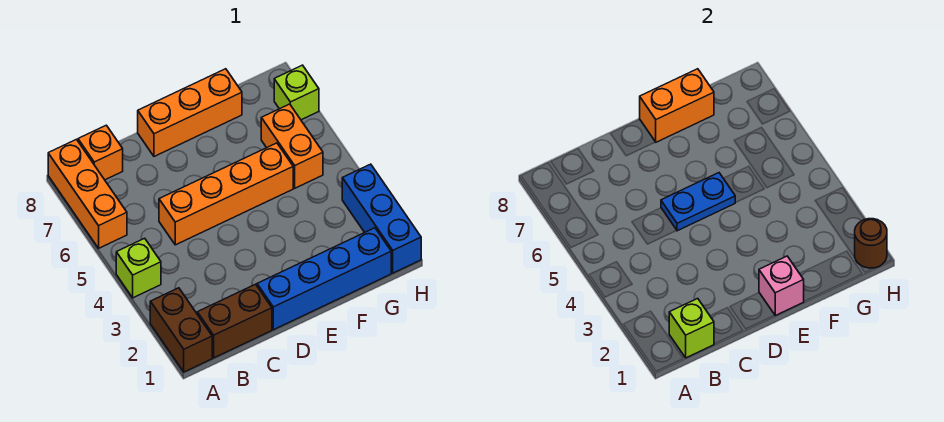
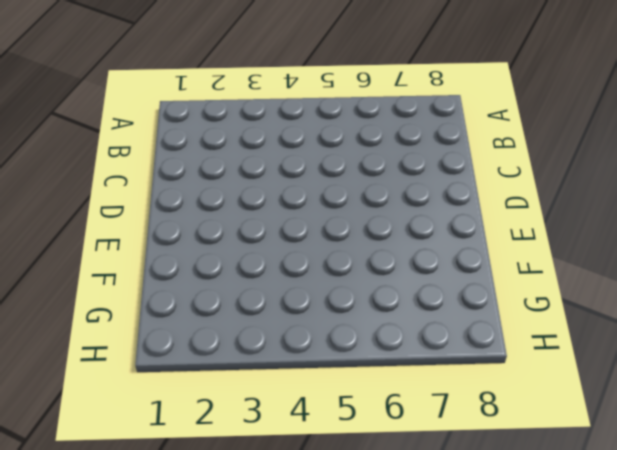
none -> brown 1x2 brick [150,288,212,372]
none -> lime 1x1 brick [116,238,161,298]
none -> orange 1x3 brick [48,139,127,248]

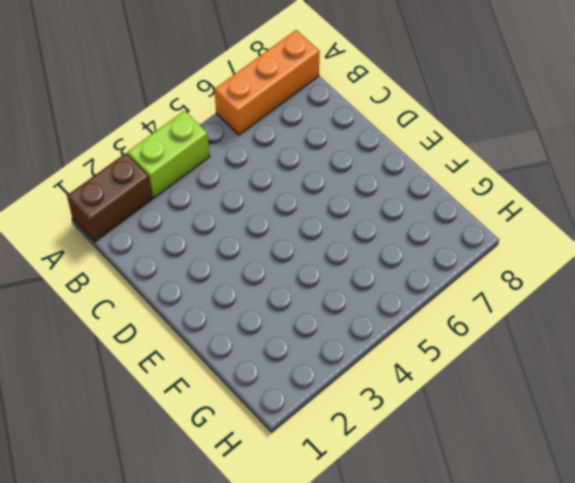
lime 1x2 brick [127,111,210,198] -> lime 1x1 brick [116,238,161,298]
none -> brown 1x2 brick [197,284,272,358]
none -> orange 1x1 brick [78,125,123,180]
none -> orange 1x4 brick [159,143,293,245]

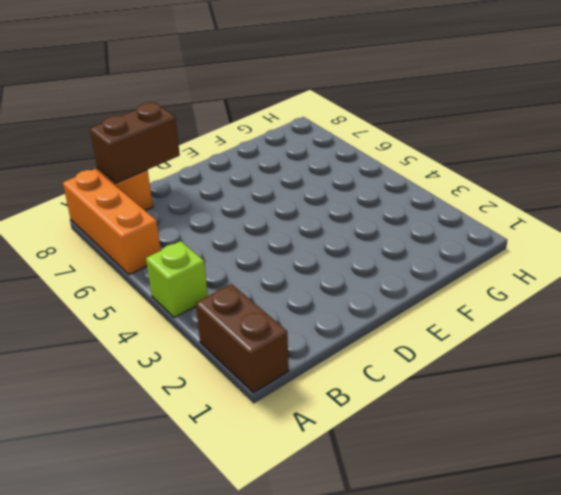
brown 1x2 brick [90,103,180,183] -> brown 1x2 brick moved to [197,284,272,358]
none -> orange 1x4 brick [159,143,293,245]
none -> blue 1x4 brick [257,228,391,330]
none -> orange 1x3 brick [138,69,242,156]

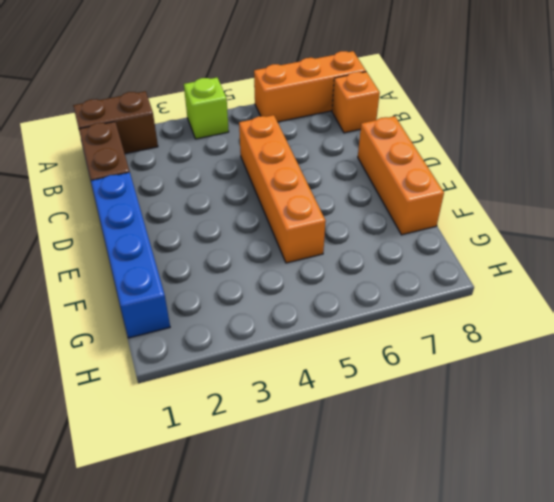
none -> orange 1x2 brick [261,104,323,188]
none -> blue 1x3 brick [342,164,421,273]
none -> lime 1x1 brick [274,65,319,120]

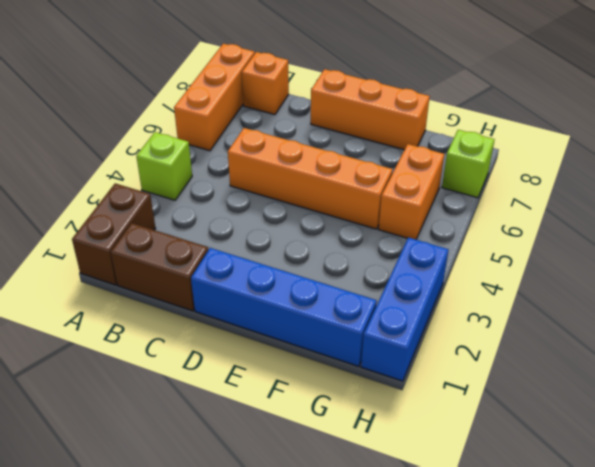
none -> lime 1x1 brick [669,298,714,358]
none -> blue 1x2 plate [661,173,735,231]
none -> pink 1x1 brick [759,256,804,315]

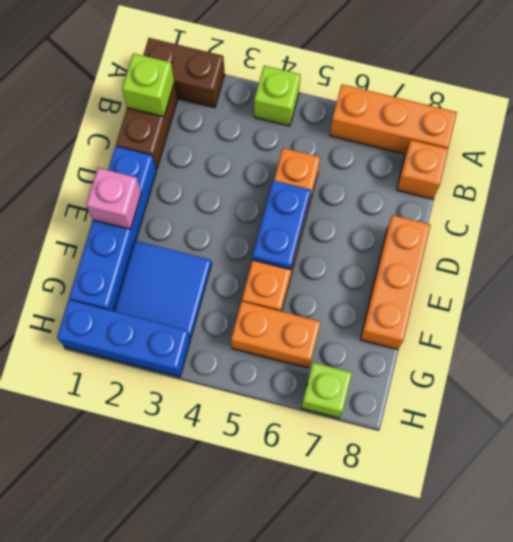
blue 2x2 tile [114,241,212,338] -> none
none -> orange 1x2 brick [640,69,714,142]
none -> brown 1x1 round brick [855,219,887,268]

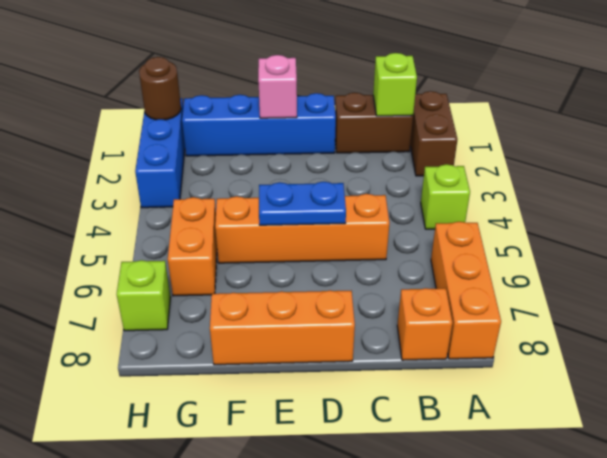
none -> orange 1x2 brick [640,69,714,142]

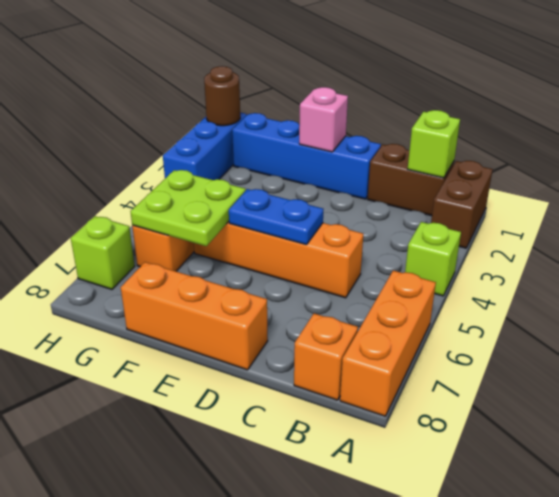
lime 2x2 plate [131,170,246,246] -> none
none -> orange 1x2 brick [640,69,714,142]

